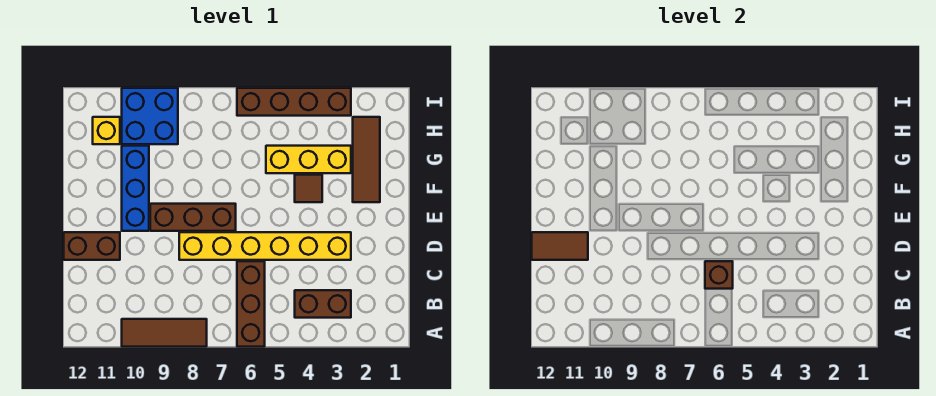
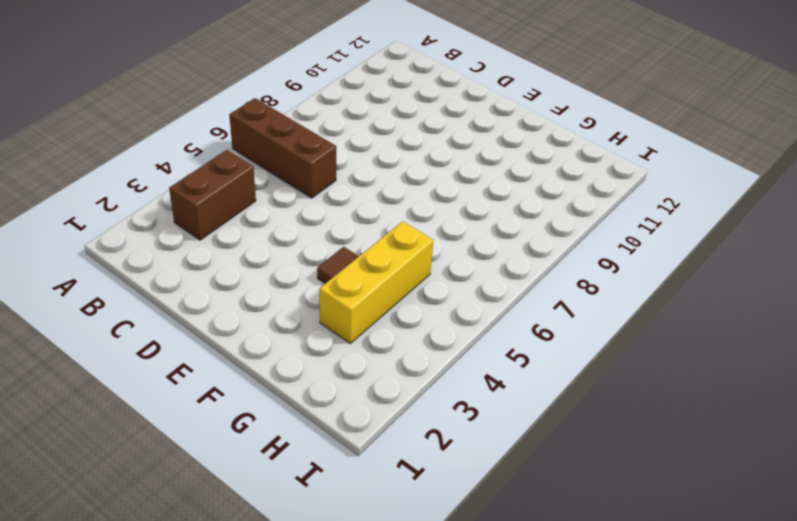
none -> brown 1x3 tile [122,319,207,347]
none -> yellow 1x6 brick [179,232,351,260]
none -> brown 1x2 brick [64,232,120,260]

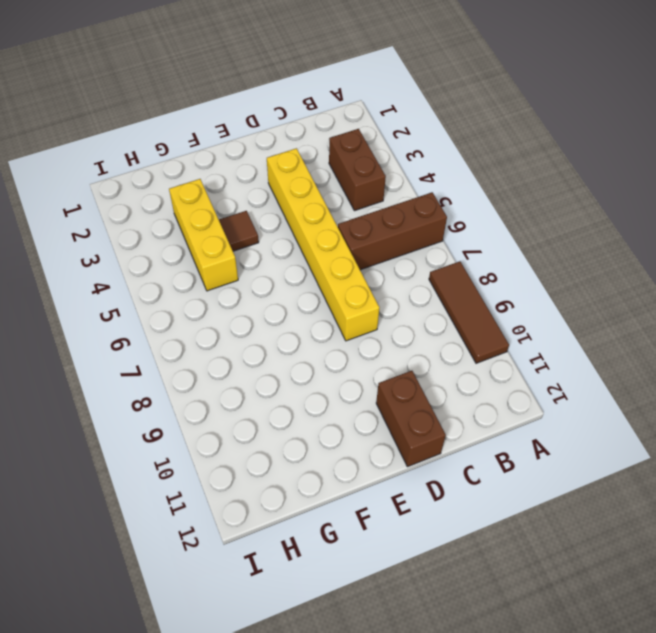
none -> brown 1x3 brick [150,204,236,231]
none -> blue 1x3 brick [122,146,149,231]
none -> brown 1x3 tile [353,117,380,202]

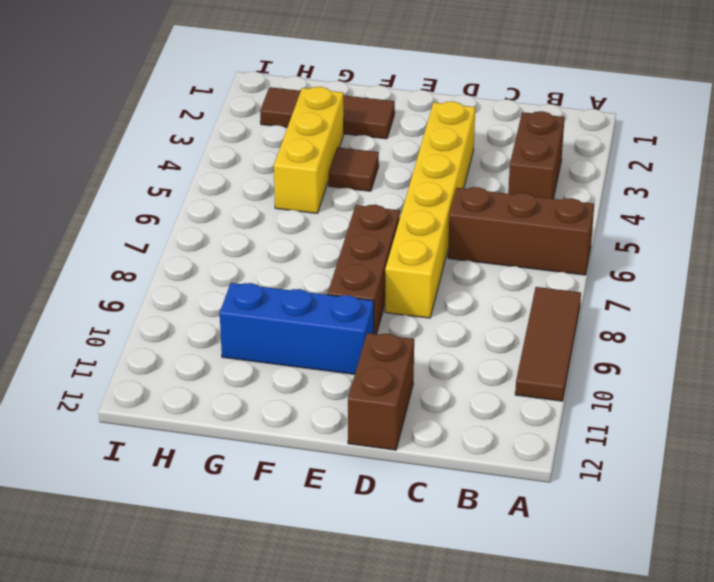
none -> blue 2x2 brick [122,88,178,144]
none -> yellow 1x1 brick [93,117,120,144]
none -> brown 1x4 brick [237,88,351,116]

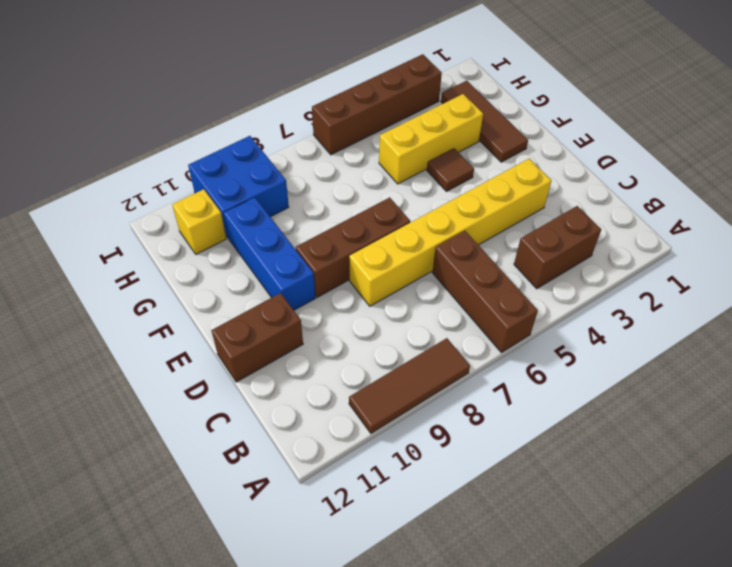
none -> brown 1x1 brick [705,261,733,289]
none -> brown 1x2 tile [532,232,588,260]

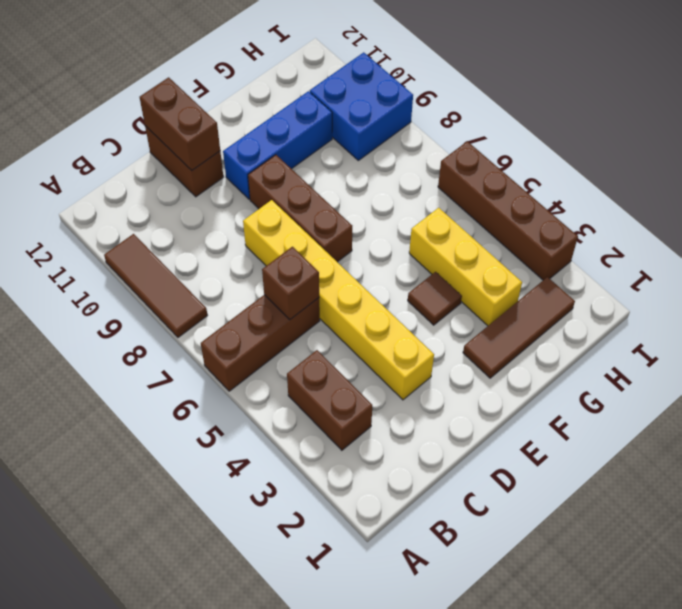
brown 1x2 brick [140,77,220,170] -> brown 1x2 tile [532,232,588,260]
none -> yellow 1x1 brick [93,117,120,144]

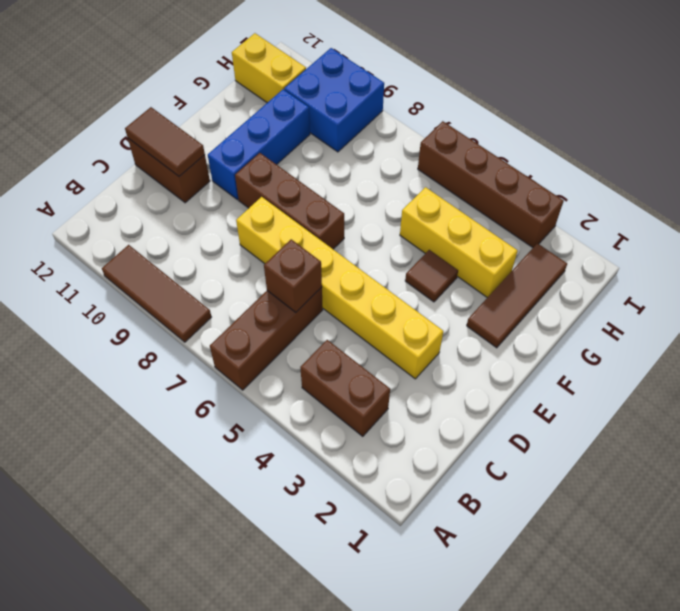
yellow 1x2 brick [232,33,306,103] -> yellow 1x1 brick [93,117,120,144]

